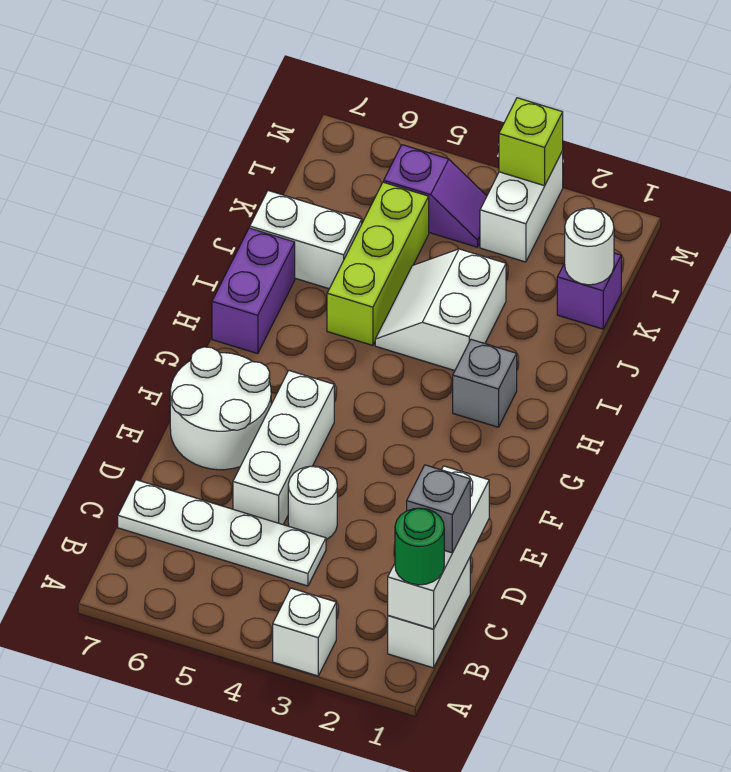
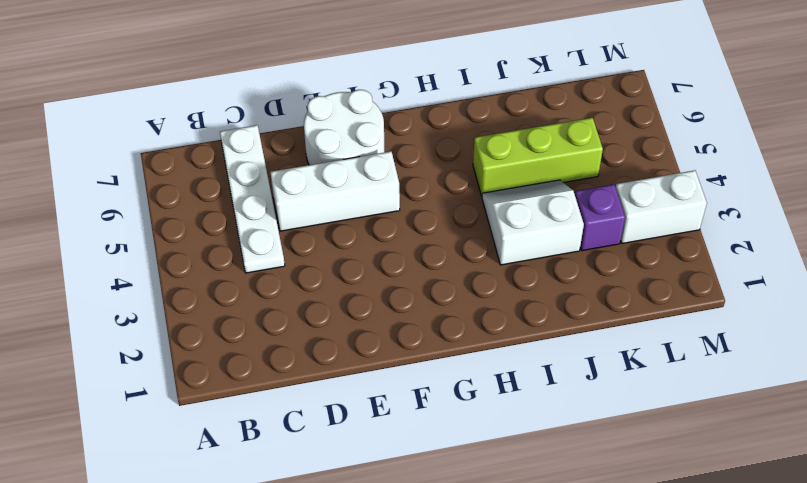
purple 1x1 brick [575,184,625,251] -> purple 1x1 brick moved to [557,253,621,329]
none -> white 1x1 brick [273,588,336,676]
none -> white 1x2 brick [388,558,470,668]
none -> white 1x1 round brick [288,466,337,540]

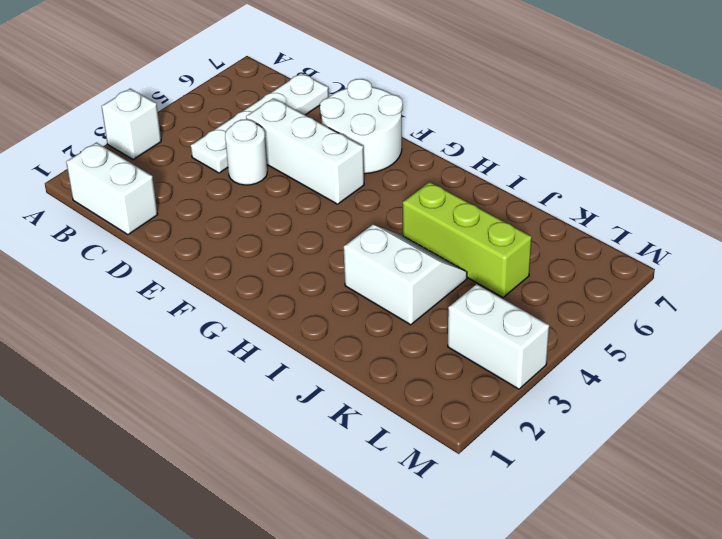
none -> grey 1x1 brick [453,340,517,427]
none -> purple 1x2 brick [212,228,295,354]
none -> white 1x2 brick [250,191,362,289]

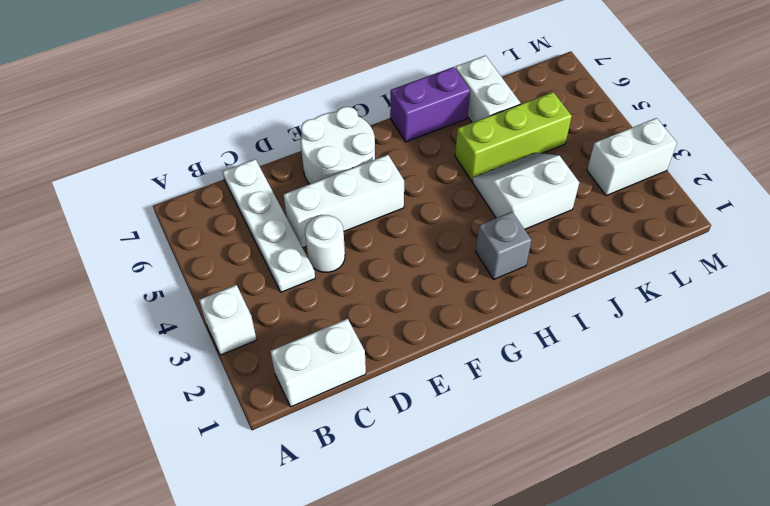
none -> purple 1x1 brick [557,253,621,329]
none -> purple 1x2 slope [384,145,487,247]
none -> white 1x3 brick [388,466,489,629]

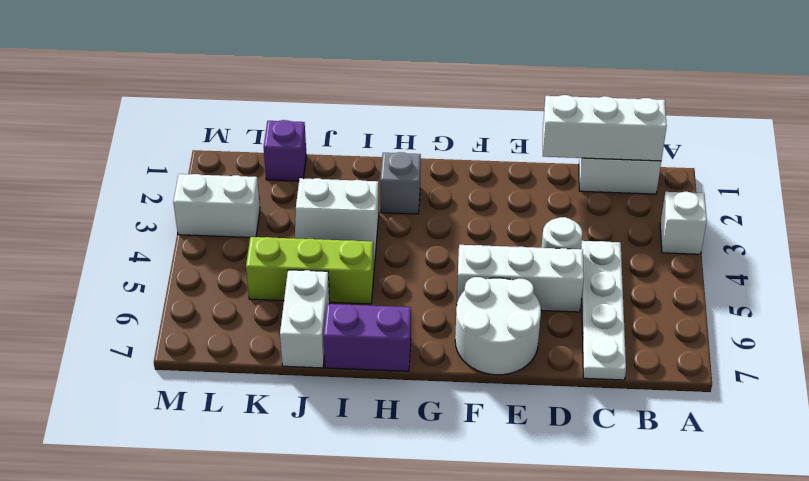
none -> purple 1x2 slope [384,145,487,247]
none -> white 1x1 round brick [565,208,614,285]
none -> lime 1x1 brick [499,98,563,186]

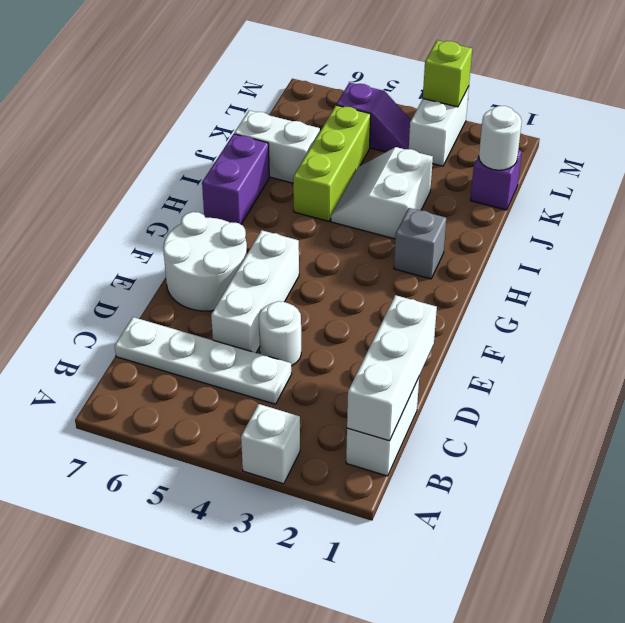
none -> green 1x1 round brick [395,508,444,585]
none -> grey 1x1 brick [407,465,470,553]

